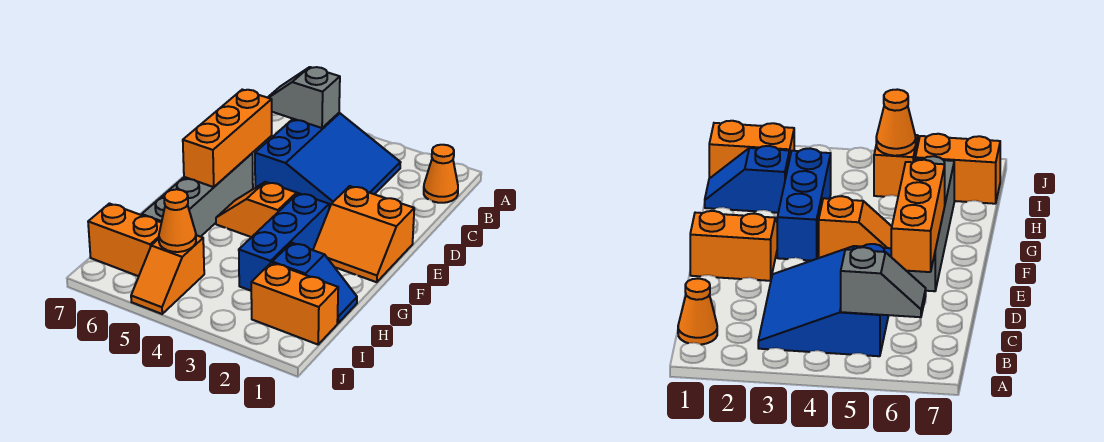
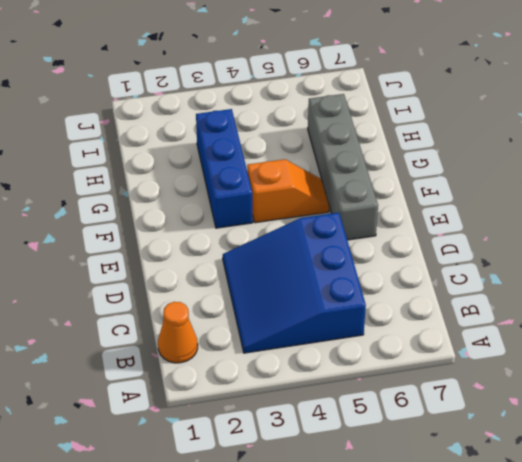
none -> orange 2x2 slope [313,186,414,282]
none -> blue 1x2 slope [272,243,357,323]
none -> orange 1x2 brick [251,263,338,344]

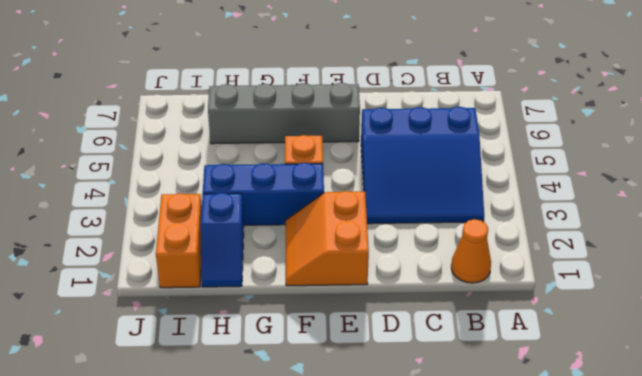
none -> orange 1x2 slope [131,235,204,314]
none -> orange 1x2 brick [88,204,161,276]
none -> grey 1x2 slope [268,67,340,128]

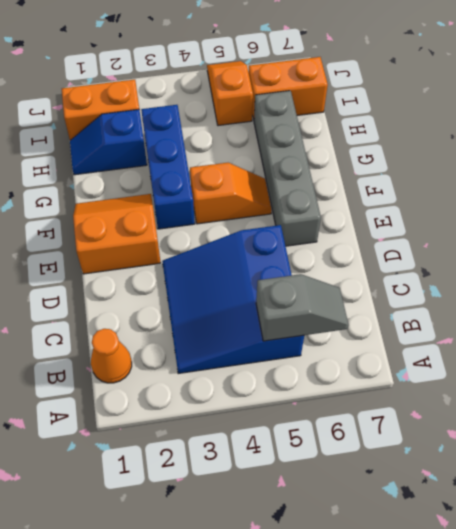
none -> orange 1x3 brick [183,90,272,187]
none -> orange 1x1 cone [159,189,196,252]

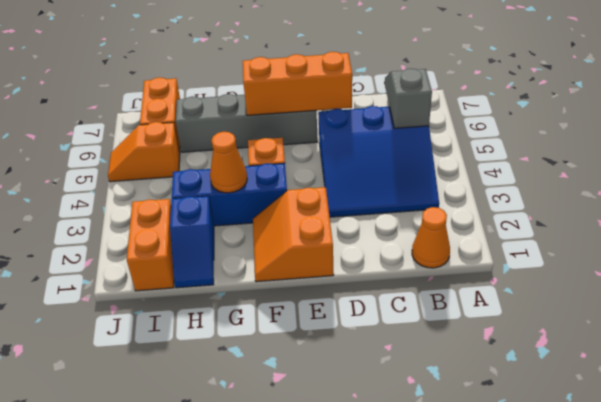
orange 1x1 cone [210,132,247,193] -> orange 1x1 cone moved to [159,189,196,252]

